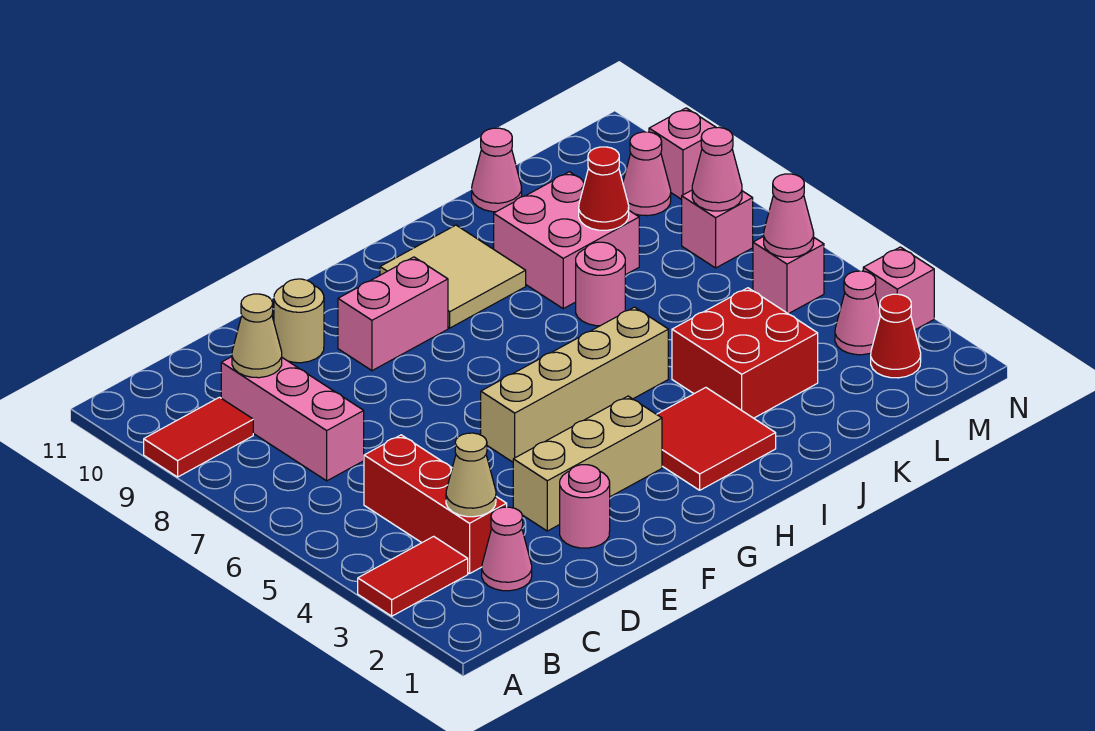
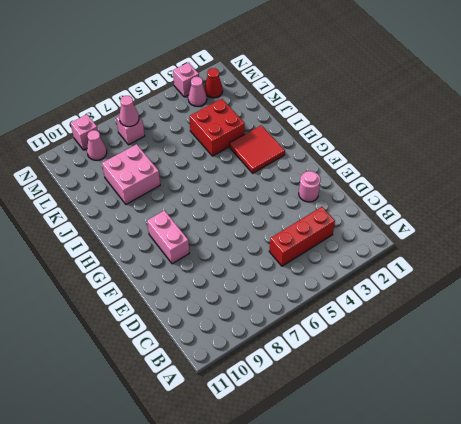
none -> red 1x2 tile [358,536,468,616]
none -> red 1x2 tile [144,397,253,477]
none -> pink 1x1 cone [482,507,532,591]

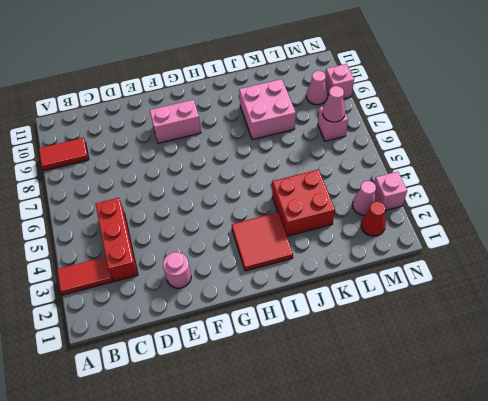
none -> pink 1x1 cone [482,507,532,591]
none -> pink 1x3 brick [221,357,364,481]
none -> tan 1x3 brick [513,396,662,531]

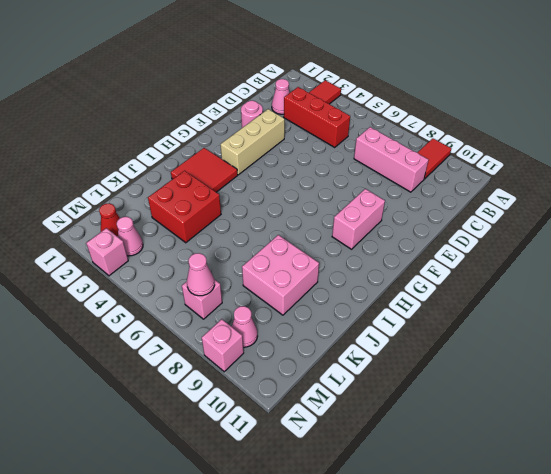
none -> tan 1x1 round brick [274,279,324,363]
none -> tan 1x4 brick [481,307,668,462]
none -> tan 2x2 tile [380,225,526,328]

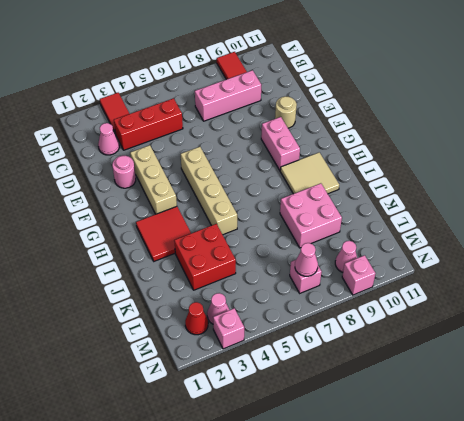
none -> pink 1x1 round brick [576,242,625,326]
none -> pink 1x1 cone [472,128,522,212]
none -> pink 1x1 brick [753,236,824,314]

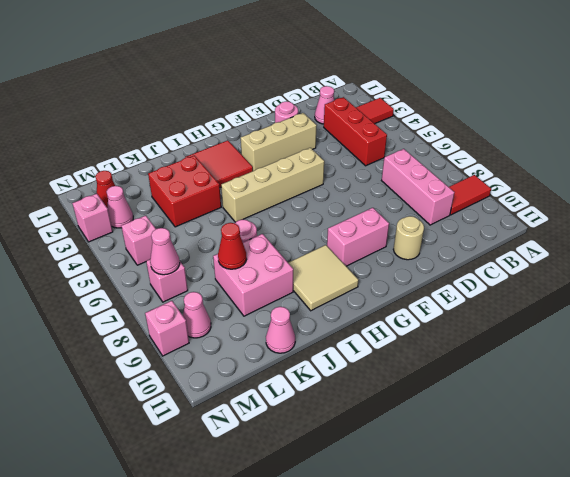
none -> tan 1x1 cone [446,433,496,517]
none -> tan 1x1 cone [232,294,282,378]
none -> pink 1x1 cone [764,174,814,257]

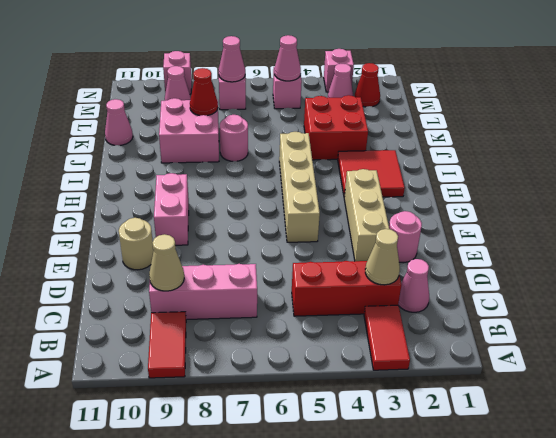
none -> tan 2x2 tile [380,225,526,328]

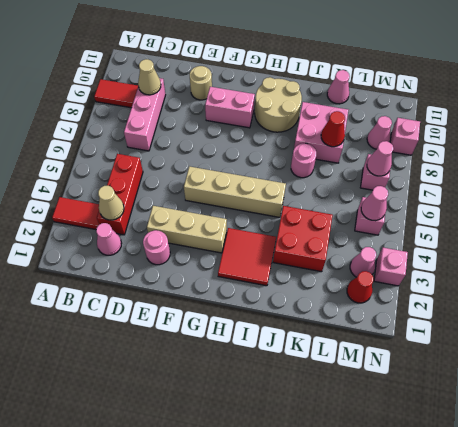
tan 2x2 round brick [255,77,302,132] -> tan 2x2 tile [380,225,526,328]

